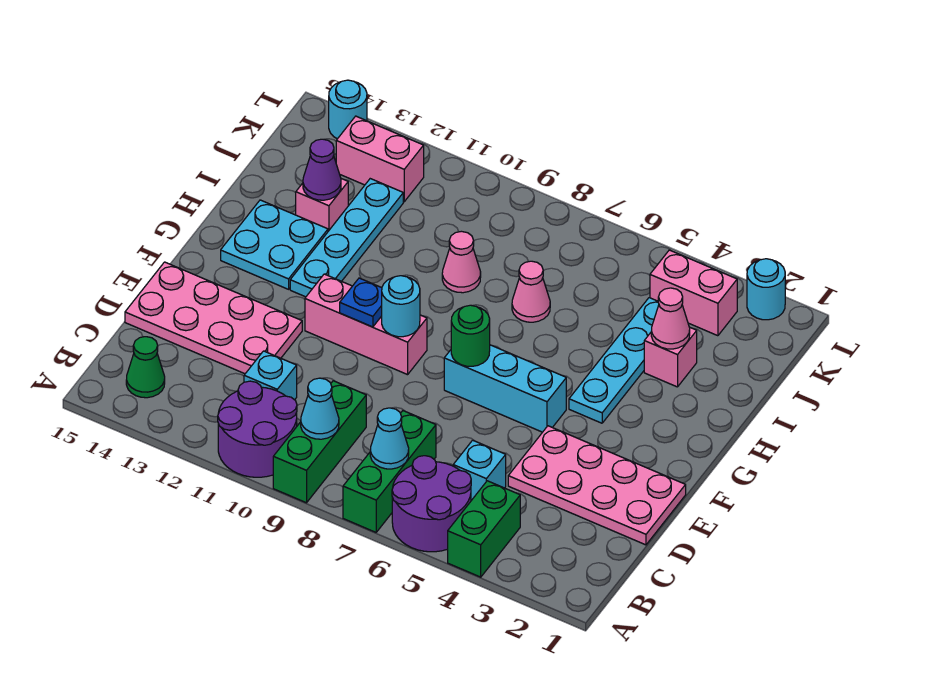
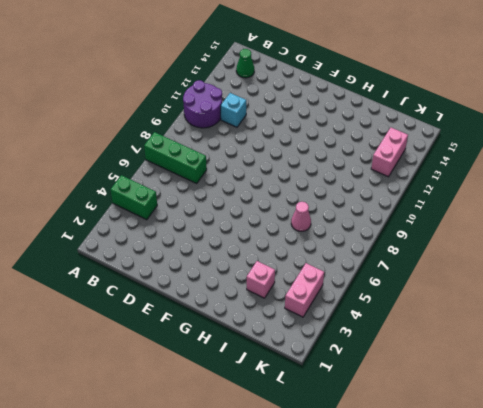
none -> purple 2x2 round brick [392,456,471,552]
none -> green 1x3 brick [273,381,366,503]
none -> cyan 1x1 brick [453,440,506,501]
none -> pink 2x4 plate [508,426,686,545]

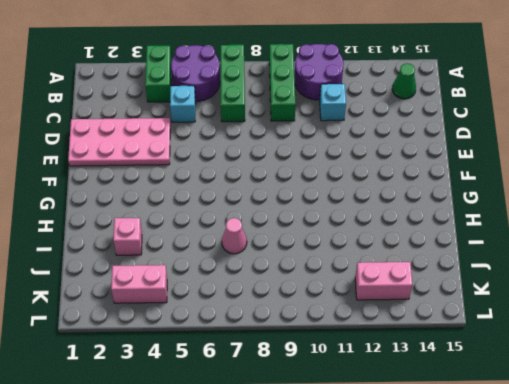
none -> pink 2x4 plate [125,262,302,374]
none -> cyan 1x3 brick [444,345,566,432]
none -> pink 1x3 brick [305,274,427,375]
none -> cyan 1x4 plate [569,298,659,423]

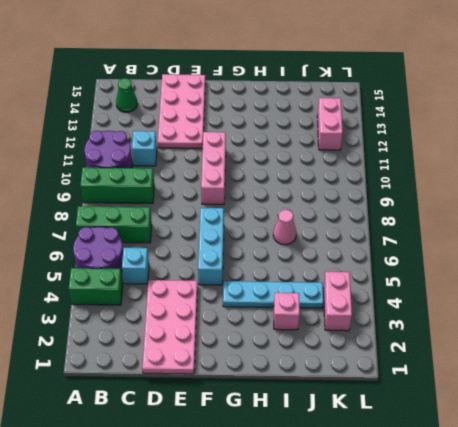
none -> cyan 1x4 plate [290,179,403,297]
none -> cyan 2x2 plate [221,200,328,289]
none -> pink 1x1 cone [442,231,481,293]
none -> pink 1x1 brick [296,179,348,231]

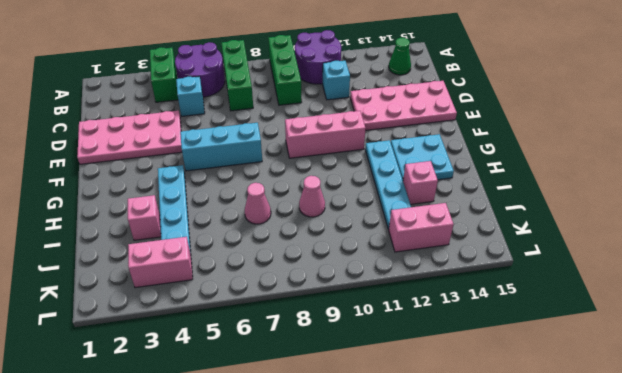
none -> cyan 1x1 round brick [747,259,785,320]
none -> cyan 1x1 round brick [329,80,367,139]
none -> cyan 1x1 cone [370,408,409,469]
none -> cyan 1x1 cone [301,378,339,439]

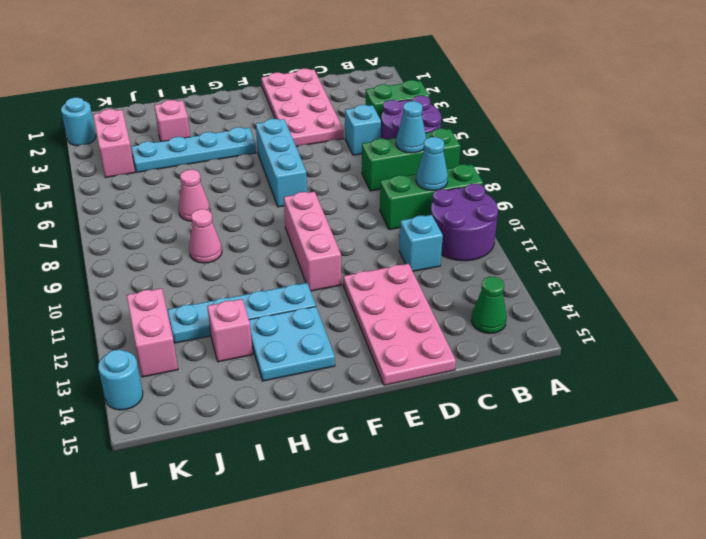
none -> green 1x1 round brick [451,305,490,366]
none -> cyan 1x1 round brick [382,276,420,337]
none -> blue 1x1 plate [340,278,382,327]
none -> pink 1x1 cone [651,288,690,349]

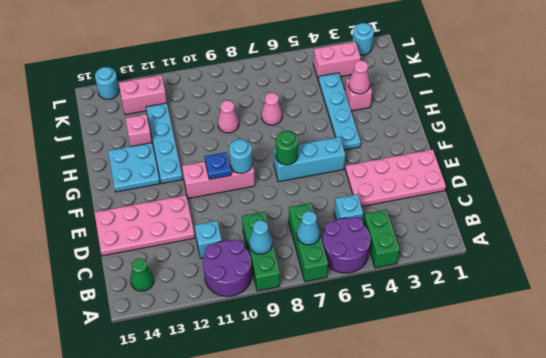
none -> purple 1x1 cone [303,139,341,200]

